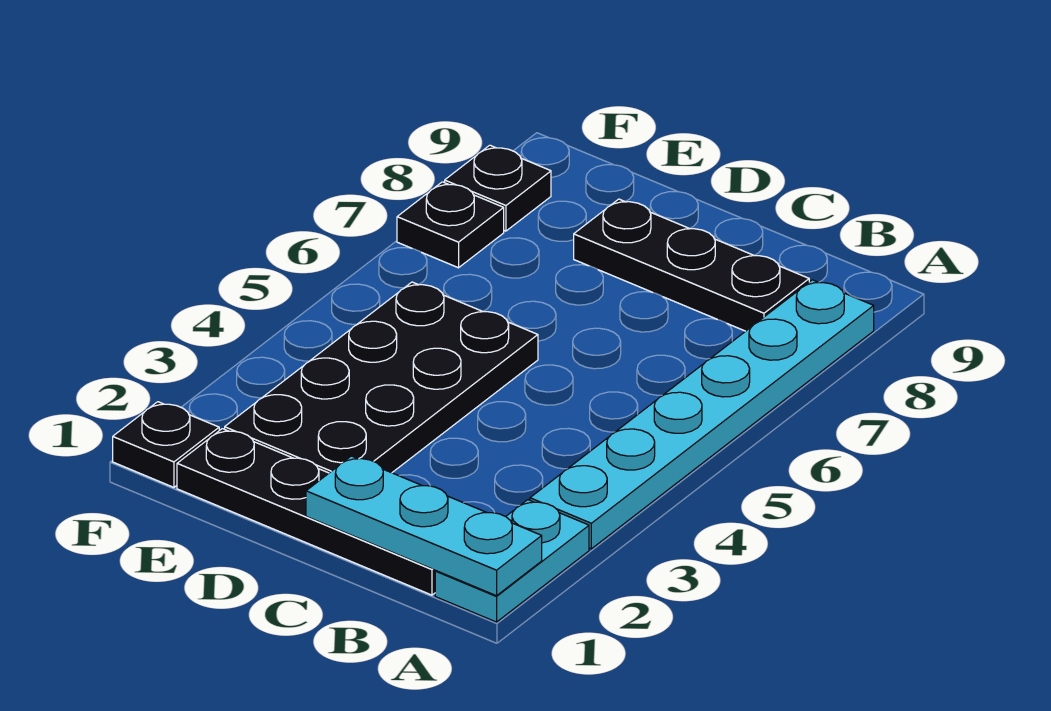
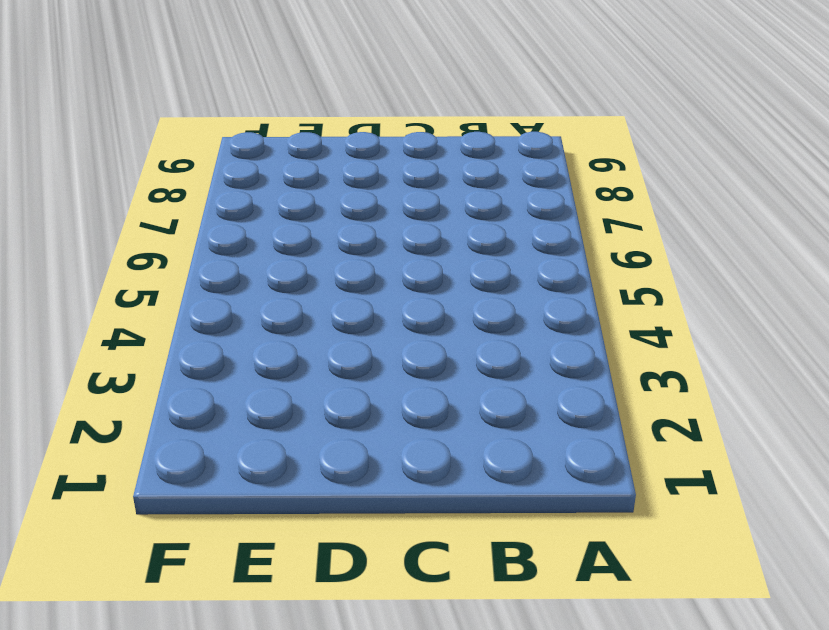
none -> cyan 1x2 plate [435,500,589,622]
none -> cyan 1x6 plate [530,280,874,549]

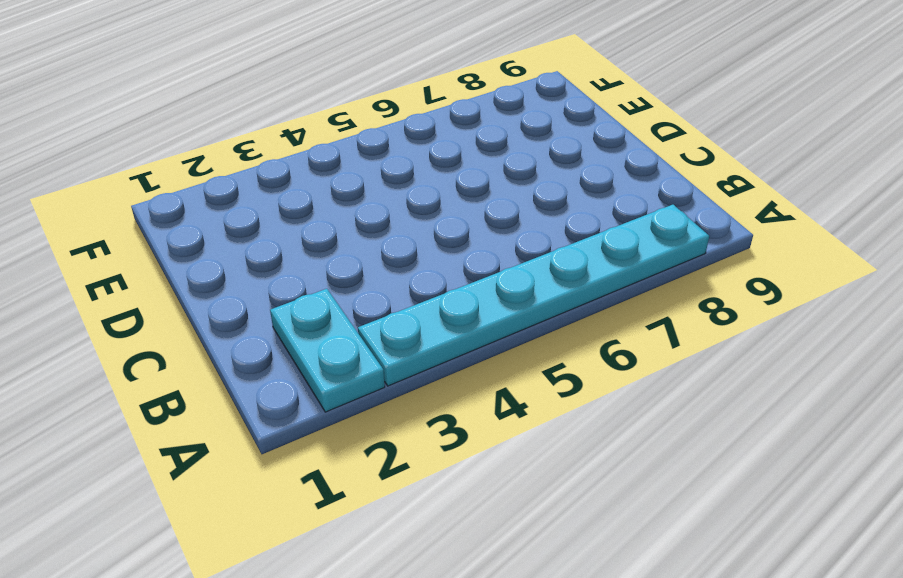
cyan 1x2 plate [270,289,385,412] -> cyan 1x2 plate turned to [435,500,589,622]
none -> black 1x4 plate [177,429,435,595]
none -> black 1x3 plate [574,199,809,331]

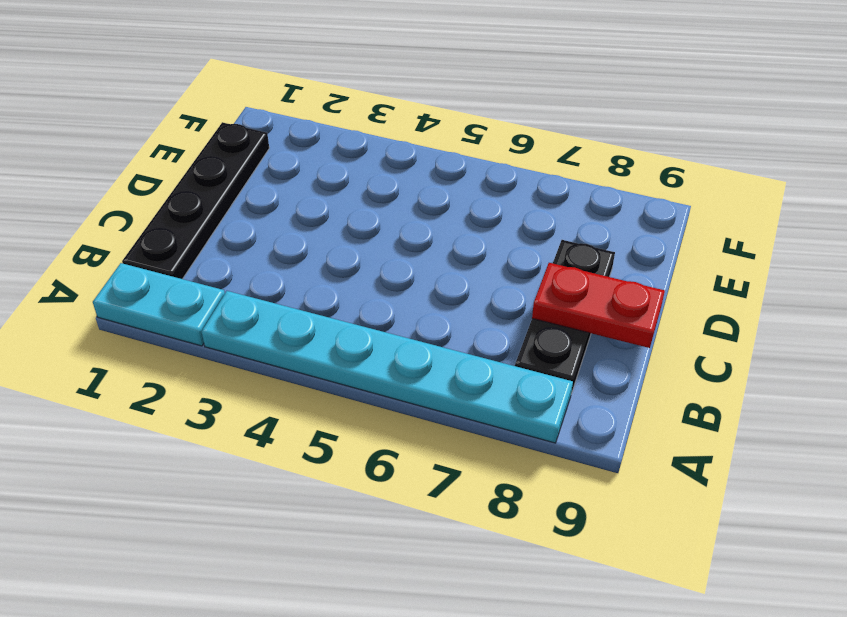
red 1x2 plate [532,263,665,348] -> none
none -> black 2x4 plate [225,282,538,473]
none -> black 1x1 plate [113,402,219,487]

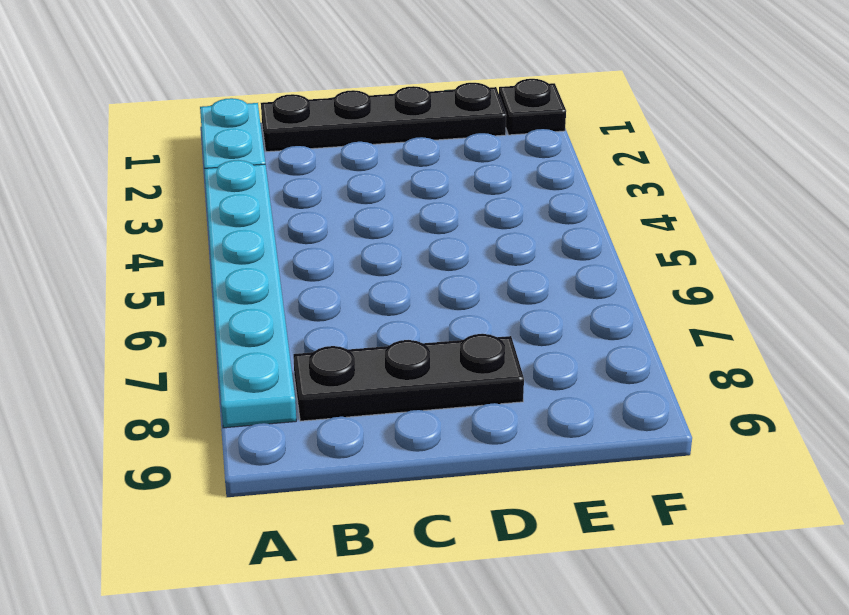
none -> black 2x4 plate [225,282,538,473]
none -> black 1x1 plate [397,182,504,268]

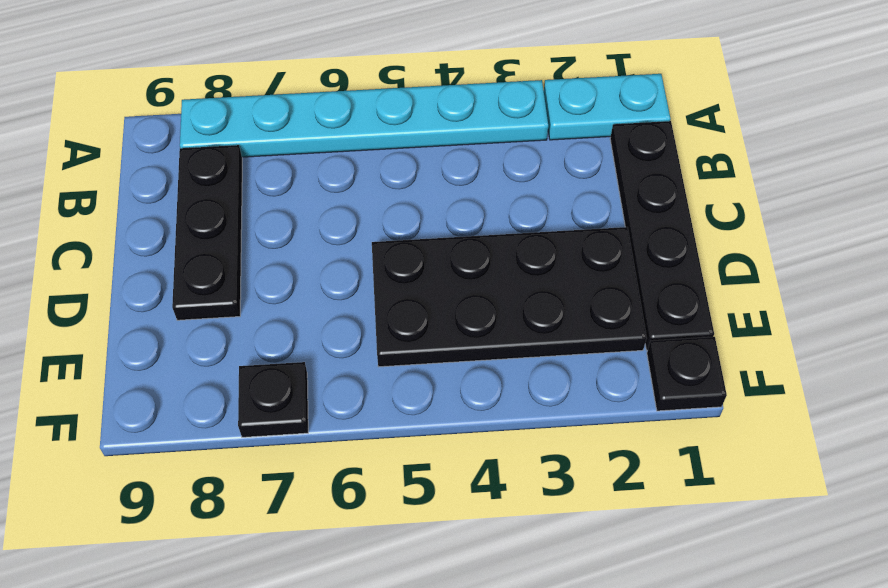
none -> black 1x1 plate [445,145,551,231]
none -> cyan 1x3 plate [306,456,542,596]

